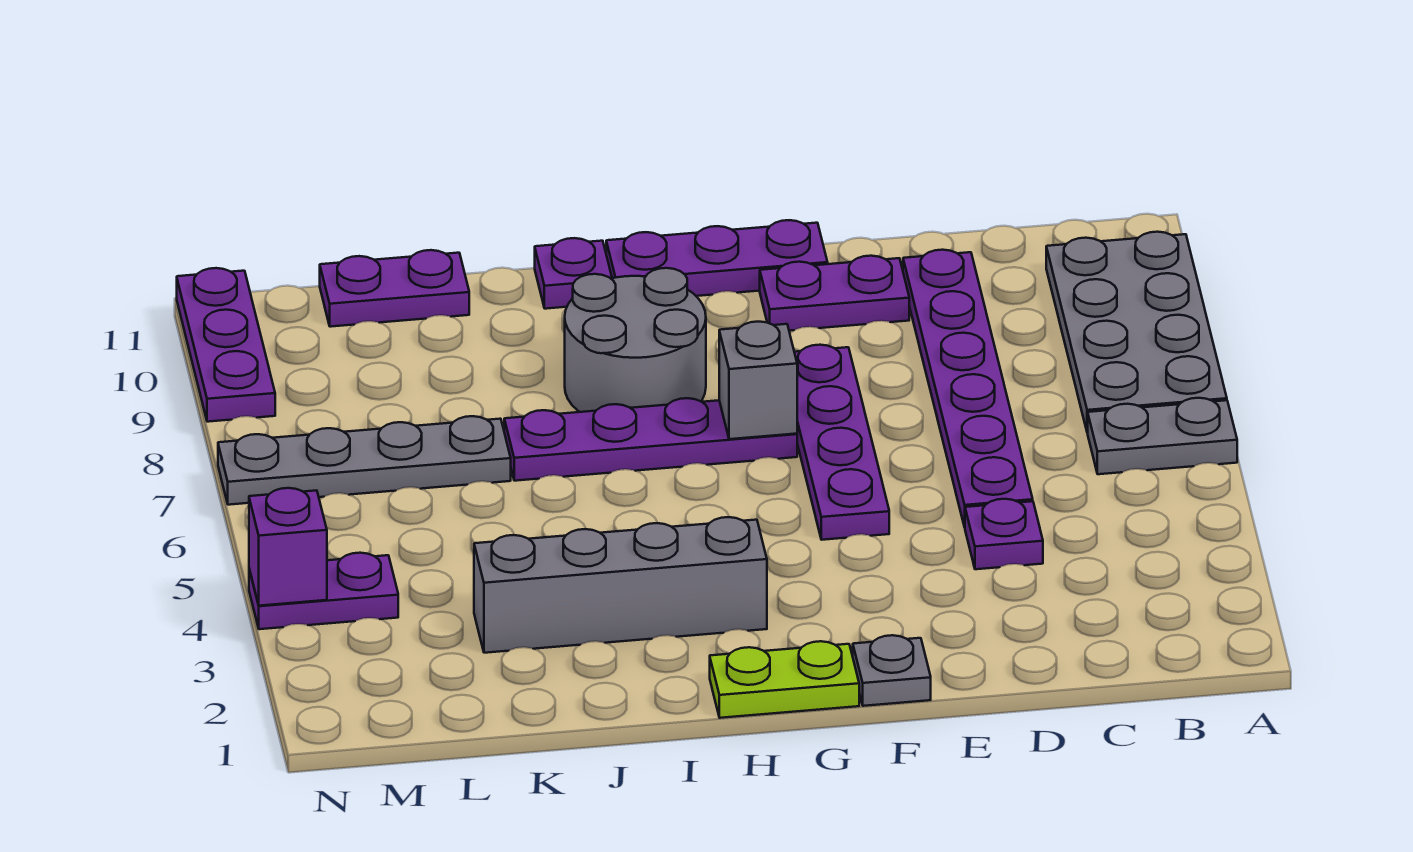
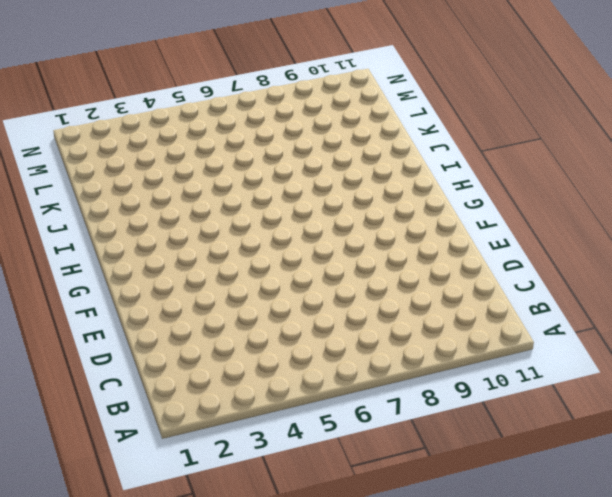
none -> grey 1x2 plate [1088,398,1237,474]
none -> grey 2x4 plate [1046,232,1227,433]
none -> purple 1x1 plate [965,499,1043,569]

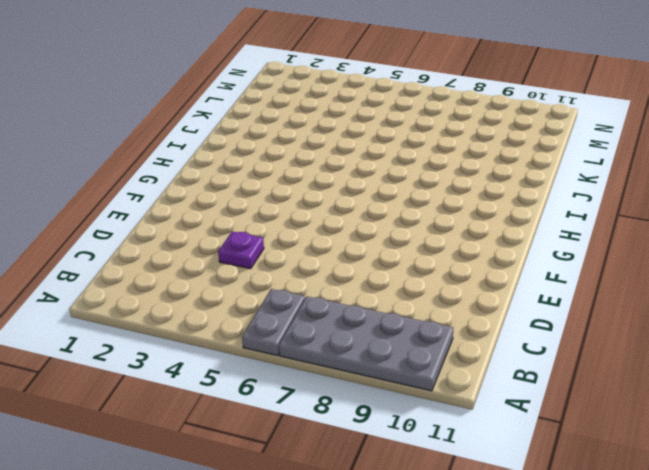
none -> purple 1x6 plate [903,250,1033,527]
none -> purple 1x2 plate [760,256,909,331]
none -> grey 1x1 plate [853,635,931,706]

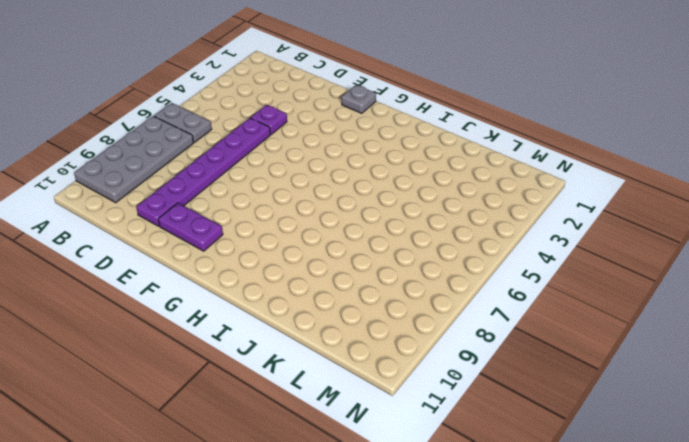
none -> purple 1x4 plate [794,345,889,540]
none -> purple 1x3 plate [606,220,828,296]
none -> lime 1x2 plate [710,641,859,718]

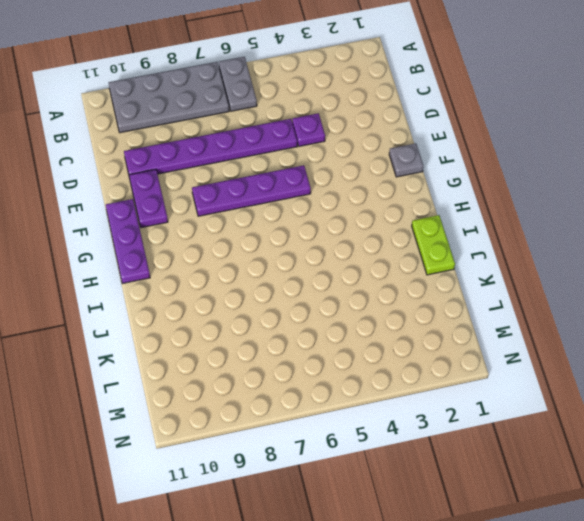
lime 1x2 plate [412,215,455,275] -> lime 1x2 plate moved to [710,641,859,718]
none -> purple 1x4 plate [504,398,797,481]
none -> grey 1x4 brick [474,517,767,653]
none -> grey 2x2 round brick [565,268,706,412]

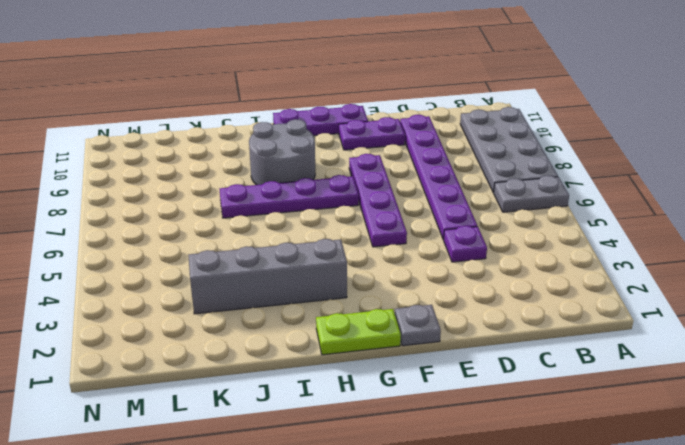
none -> purple 1x1 plate [535,238,612,309]
none -> grey 1x4 plate [218,416,511,505]
none -> purple 1x2 plate [320,250,469,327]

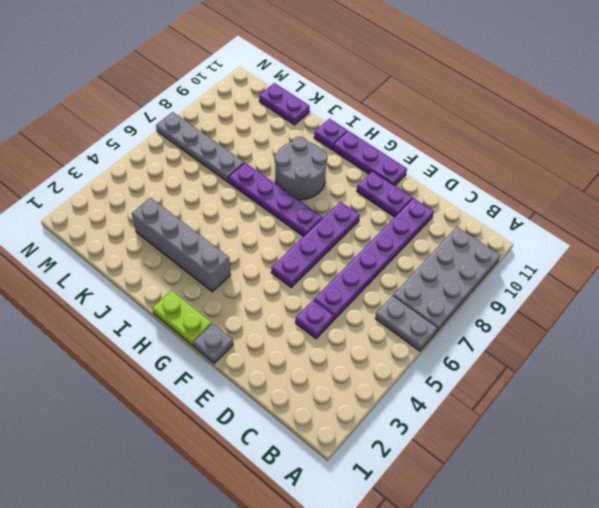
none -> purple 1x2 plate [249,553,398,629]
none -> purple 1x3 plate [177,268,275,422]
none -> grey 1x1 brick [719,322,797,439]

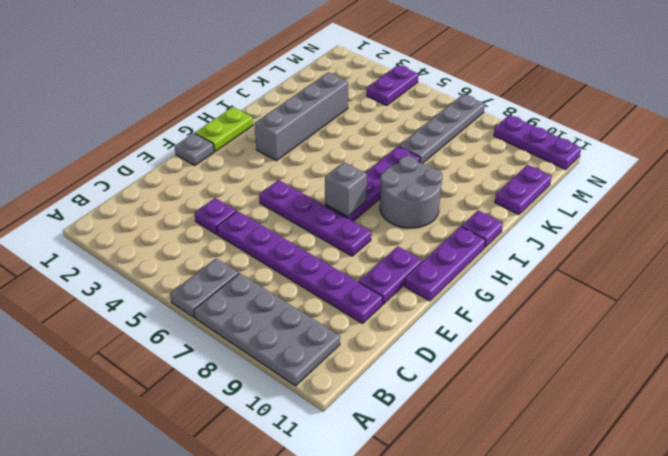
none -> purple 1x1 brick [249,488,327,606]

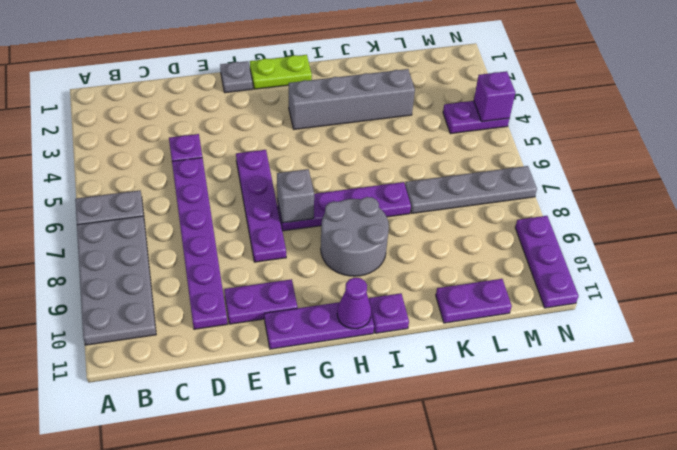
purple 1x1 cone [337,278,371,329] -> none

